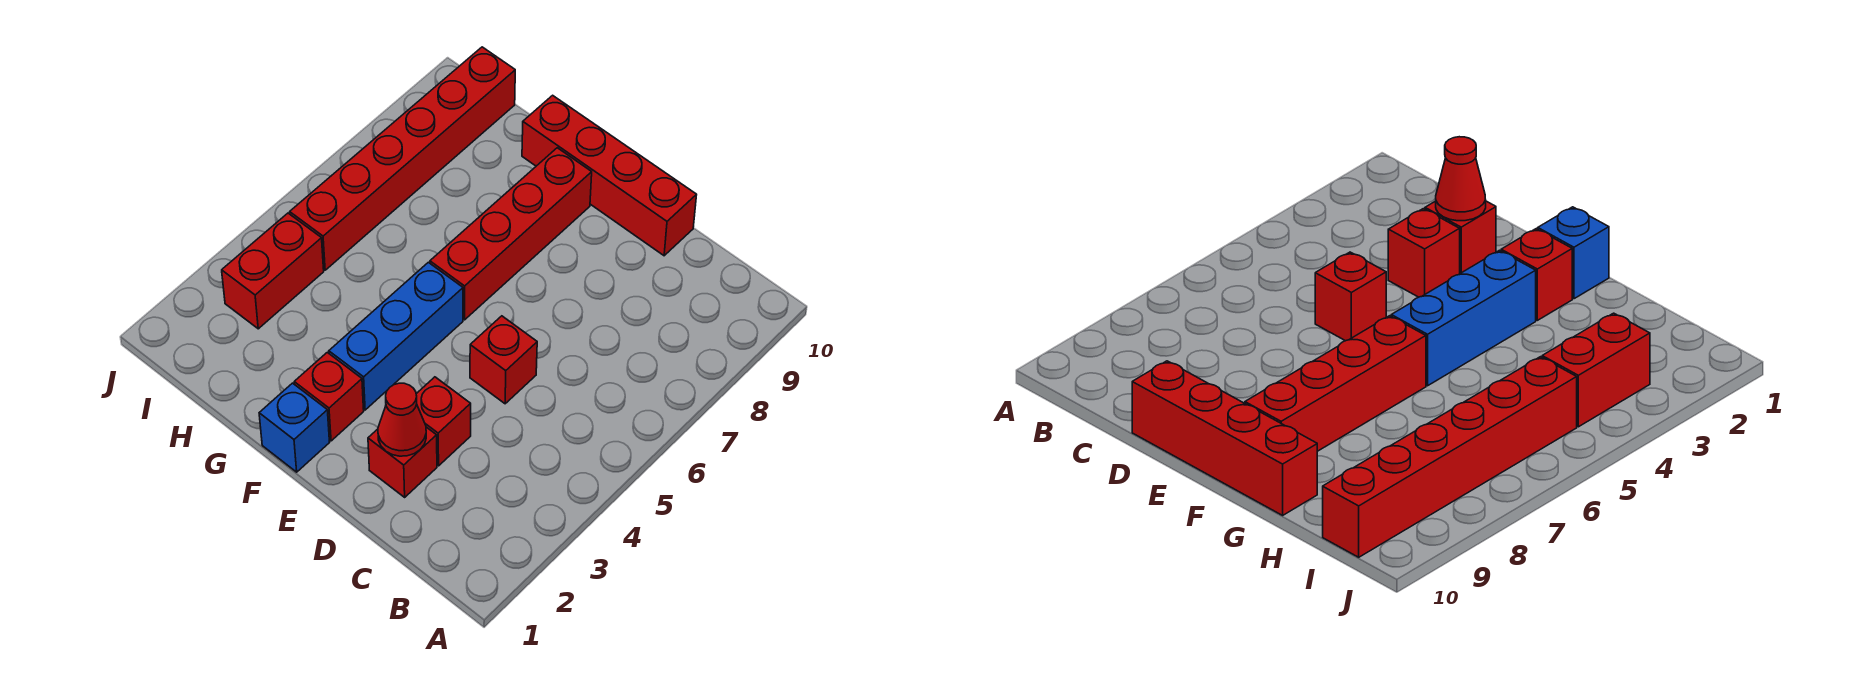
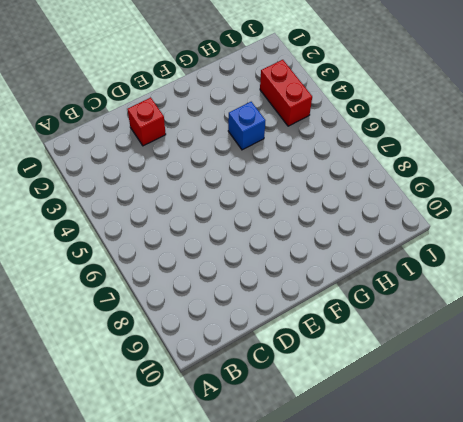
blue 1x1 brick [228,102,265,150] -> blue 1x1 brick moved to [259,383,330,472]
none -> red 1x1 brick [416,377,471,466]
none -> red 1x1 brick [470,316,537,404]

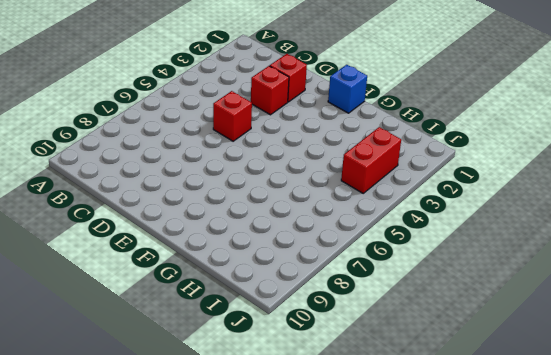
none -> red 1x4 brick [522,95,696,256]
none -> red 1x1 brick [294,352,364,441]

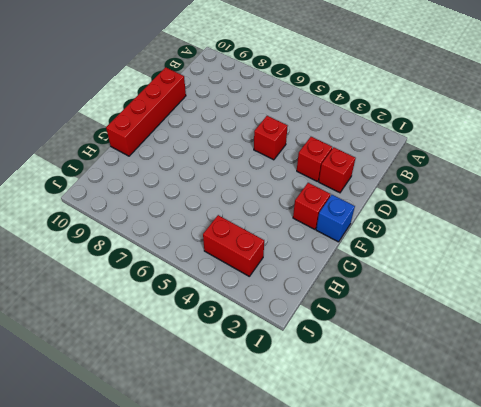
none -> blue 1x3 brick [329,262,463,410]
none -> red 1x4 brick [430,148,592,320]

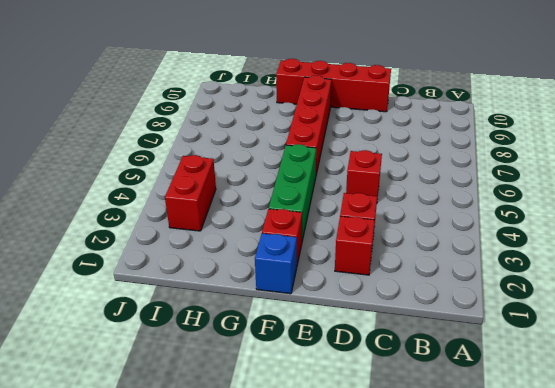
green 1x3 brick [269,144,316,240] -> blue 1x3 brick [329,262,463,410]
none -> red 1x6 brick [290,47,515,270]
none -> red 1x1 cone [378,383,426,456]

